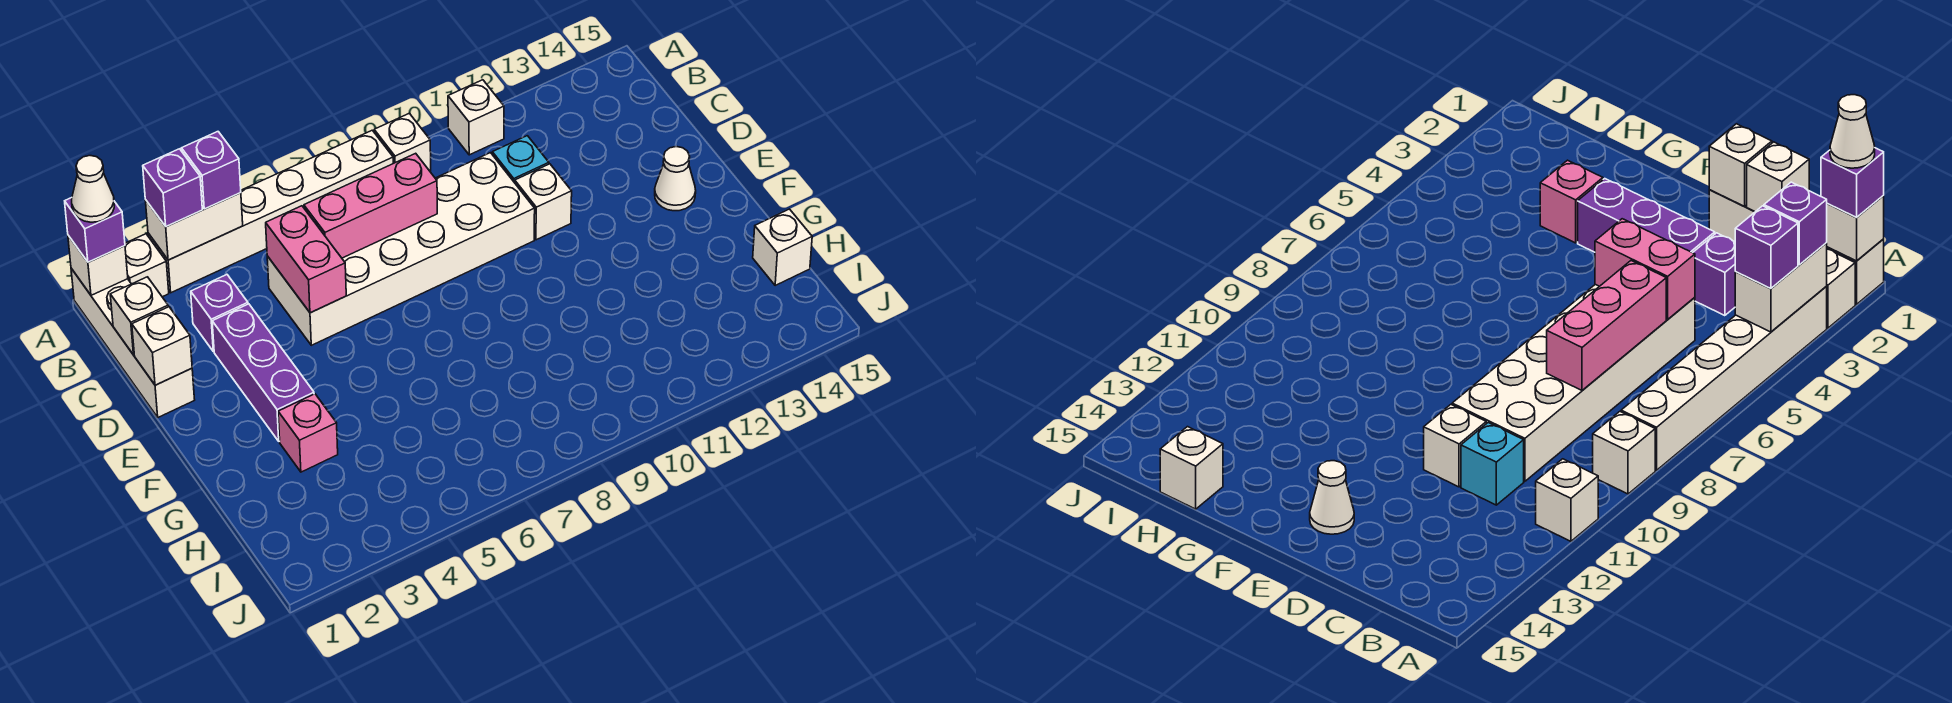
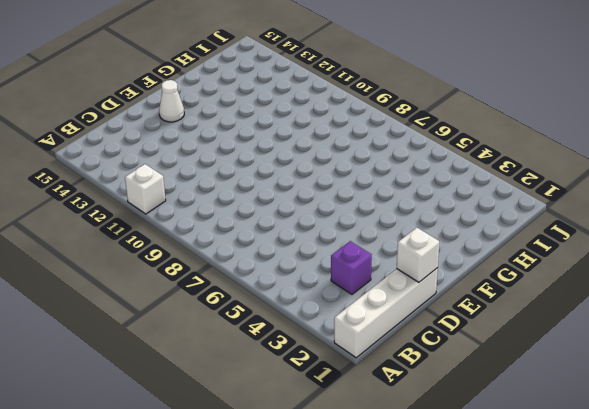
none -> white 1x1 brick [125,234,169,297]
none -> white 1x6 brick [148,130,393,293]
none -> white 1x1 brick [374,113,431,172]

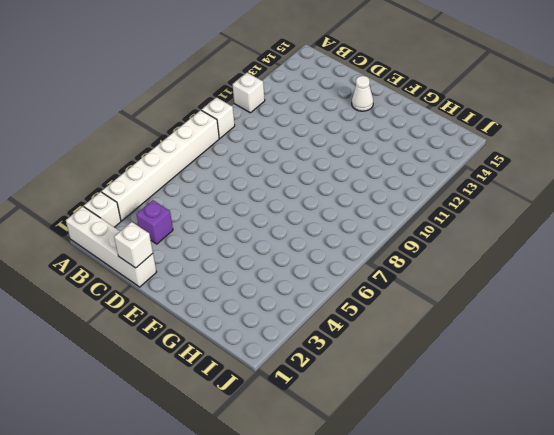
none -> white 2x6 brick [267,153,535,345]
none -> cyan 1x1 brick [492,136,549,183]
none -> purple 1x3 brick [212,304,314,441]

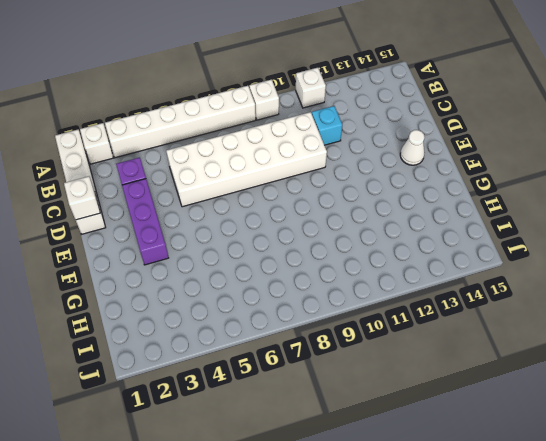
none -> white 1x1 brick [515,164,572,240]
none -> pink 1x1 brick [278,394,338,472]
none -> white 1x1 brick [753,209,812,285]

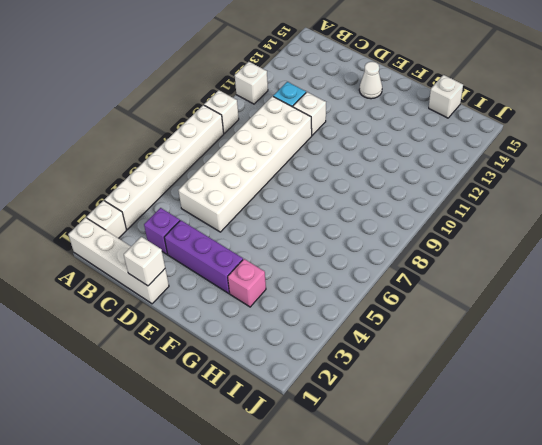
none -> white 1x1 brick [68,235,128,295]
none -> white 1x2 brick [145,193,243,260]
none -> white 1x1 brick [110,277,168,355]

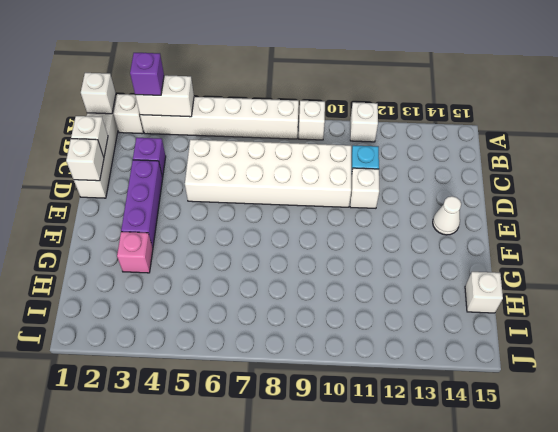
none -> pink 1x2 brick [266,206,346,313]
none -> pink 1x3 brick [304,153,437,258]
none -> purple 1x1 brick [65,198,125,262]

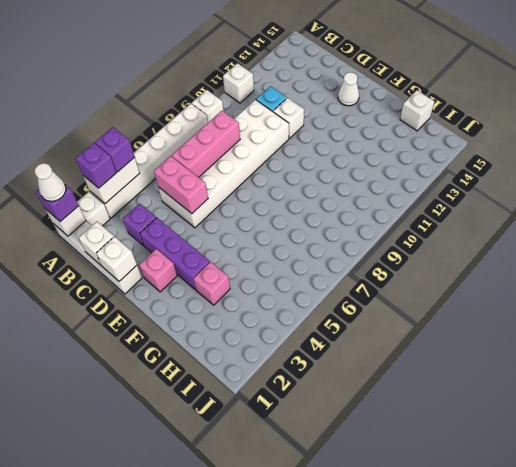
pink 1x1 brick [139,249,177,292] -> none

